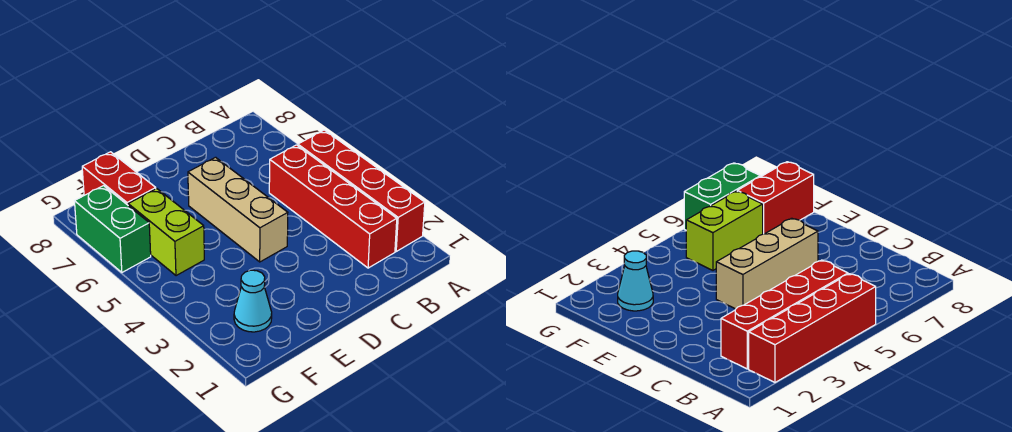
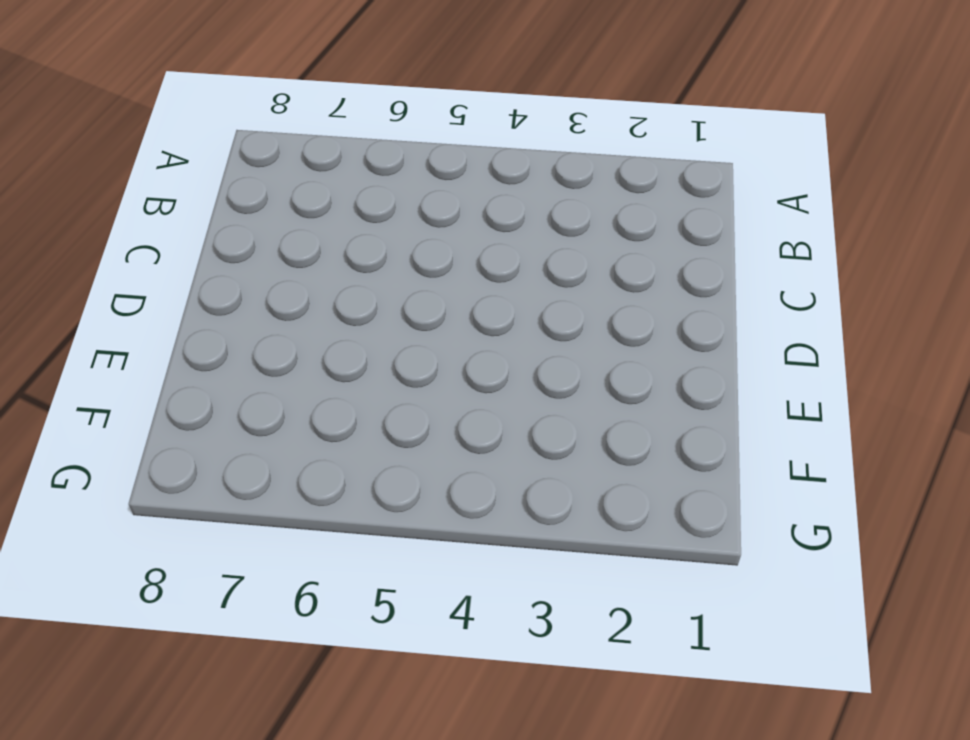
none -> red 1x4 brick [298,130,425,251]
none -> red 1x4 brick [269,145,397,268]

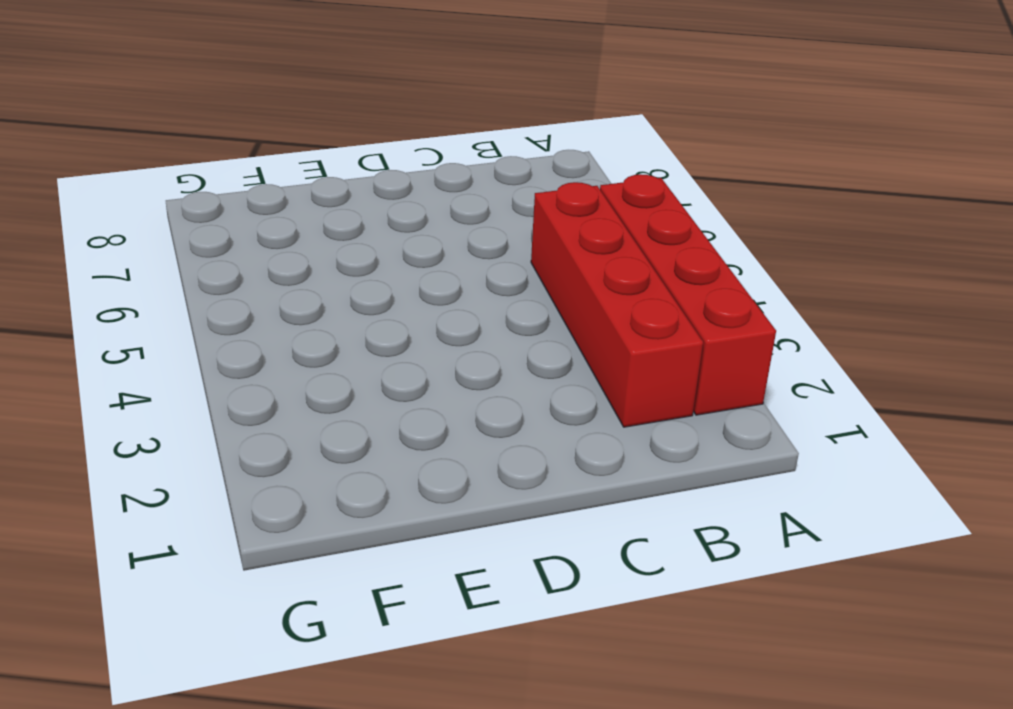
none -> tan 1x3 brick [188,157,288,262]
none -> cyan 1x1 cone [234,270,272,332]

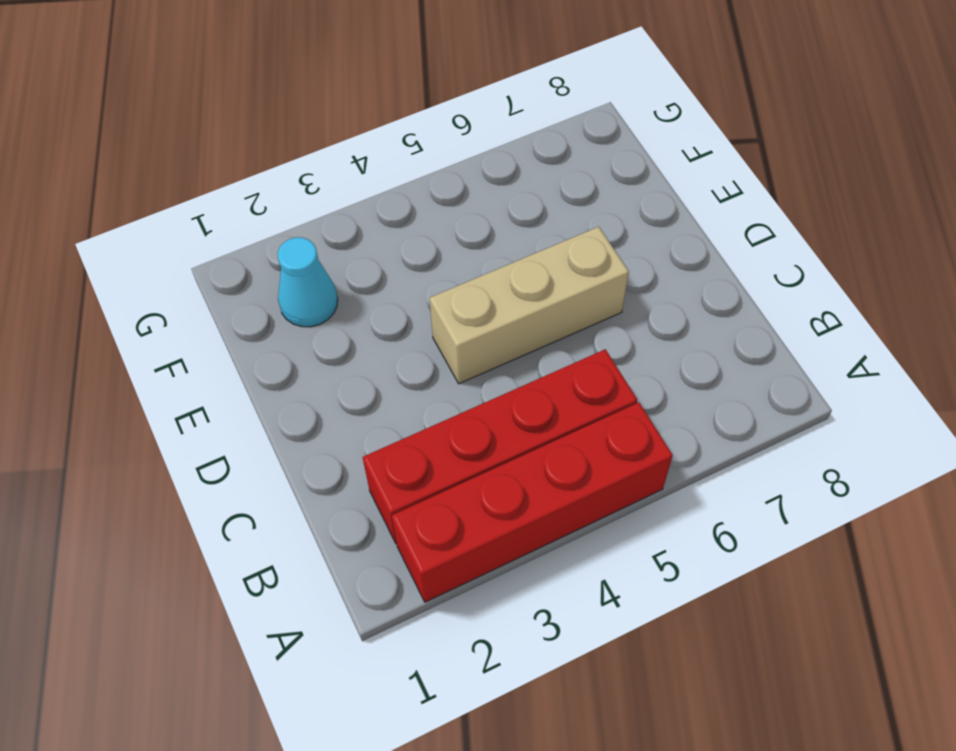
none -> lime 1x2 brick [128,189,204,276]
none -> red 1x2 brick [82,152,156,205]

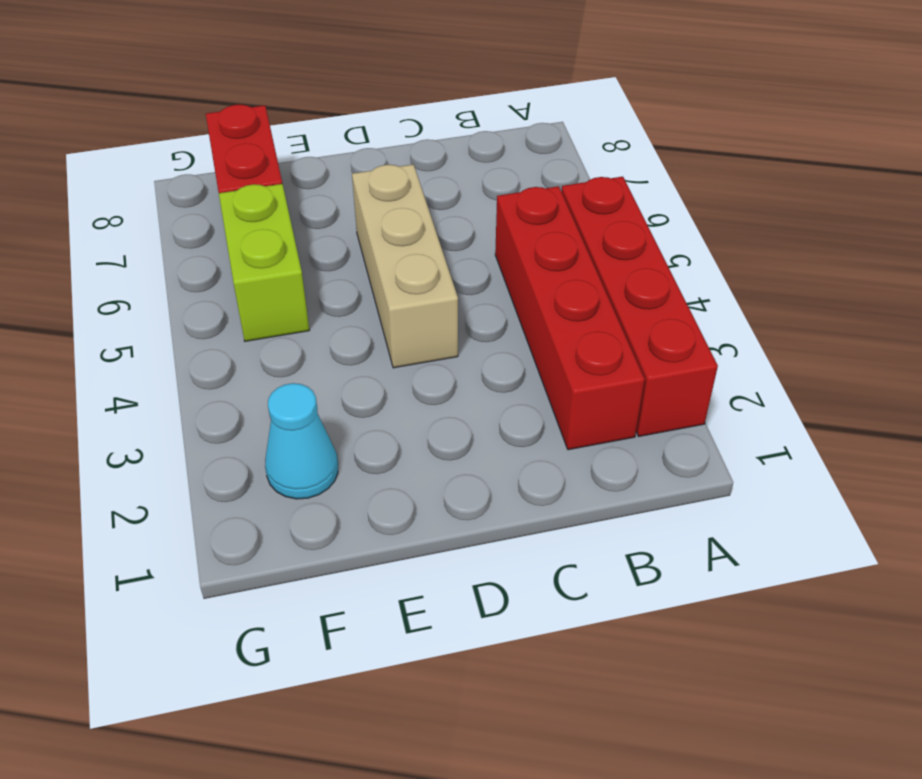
none -> green 1x2 brick [75,186,151,272]

